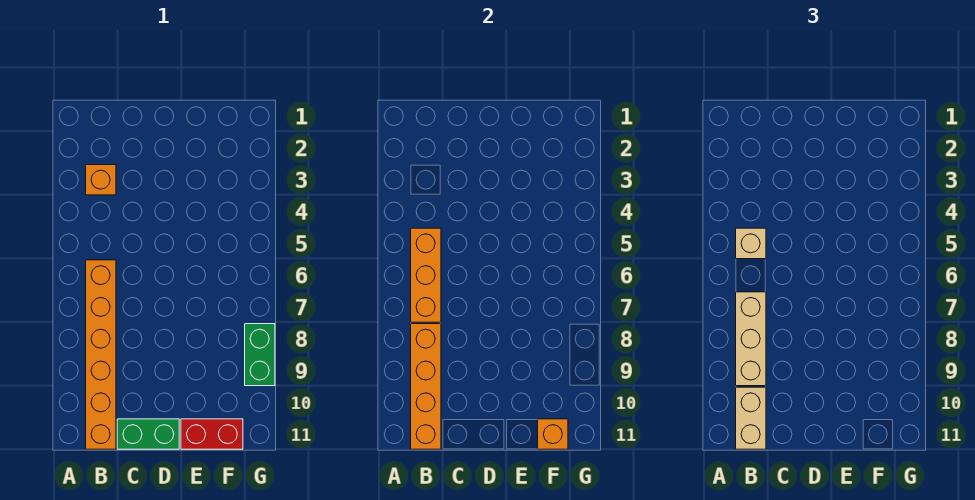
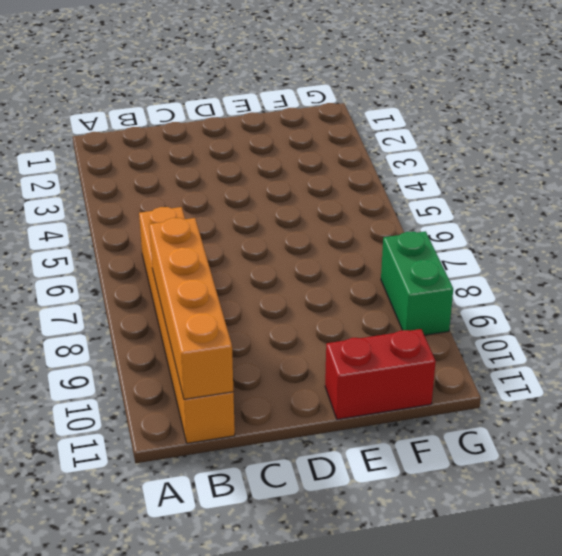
none -> orange 1x1 brick [86,165,116,195]
none -> green 1x2 brick [117,419,179,449]

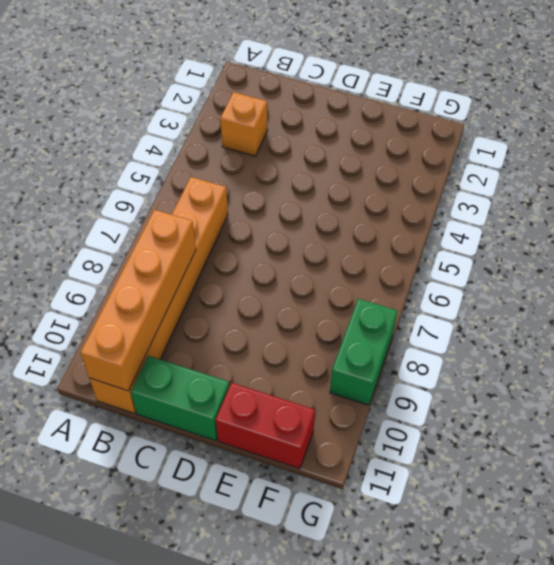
none -> orange 1x3 brick [411,228,441,322]
none -> orange 1x1 brick [538,419,568,449]

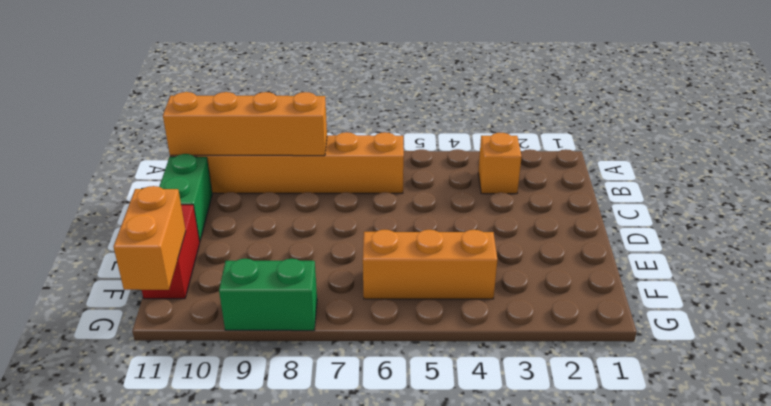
orange 1x3 brick [363,230,497,299] -> orange 1x3 brick moved to [411,228,441,322]
orange 1x2 brick [114,186,186,290] -> orange 1x1 brick [538,419,568,449]
none -> tan 1x1 brick [736,228,766,259]
none -> tan 1x3 brick [736,292,766,386]

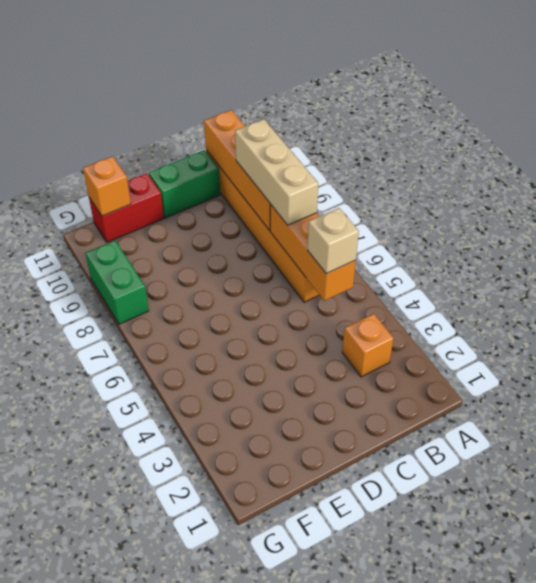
none -> tan 1x2 brick [736,387,766,449]

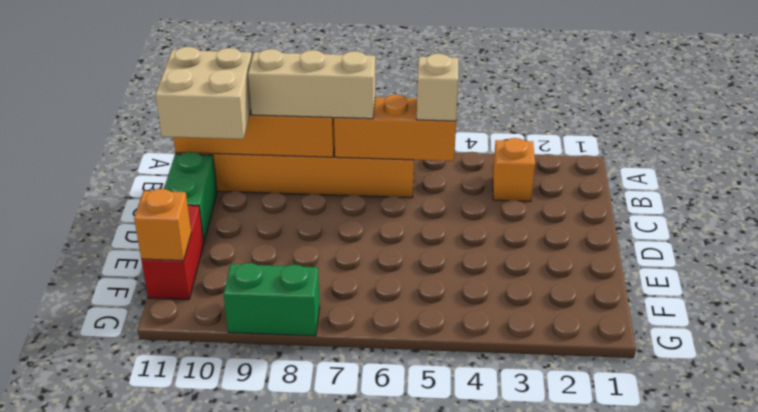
tan 2x2 brick [156,47,252,139] -> tan 1x2 brick [736,387,766,449]

